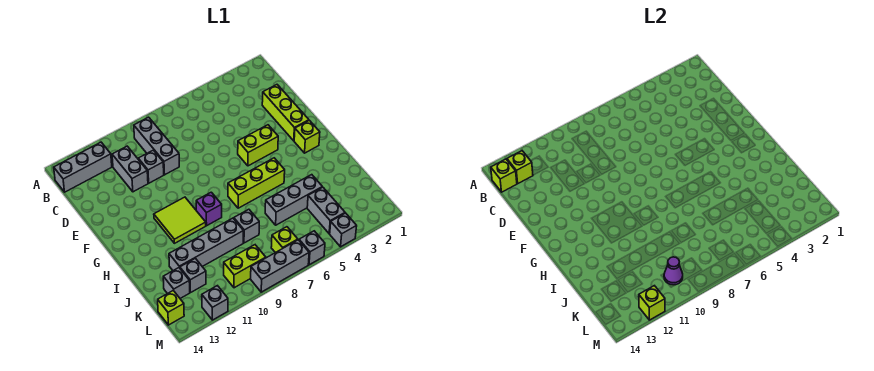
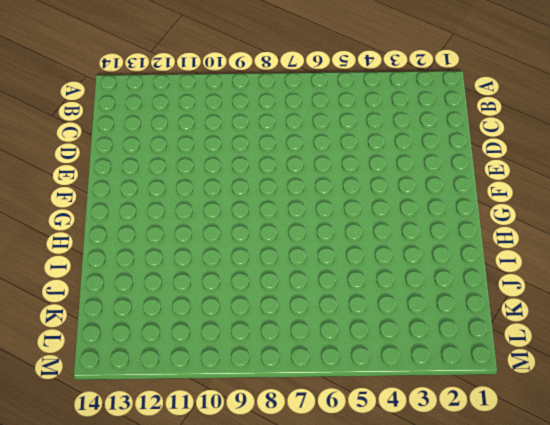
none -> grey 1x3 brick [134,117,179,175]
none -> grey 1x3 brick [54,142,112,192]
none -> grey 1x2 brick [112,146,148,192]

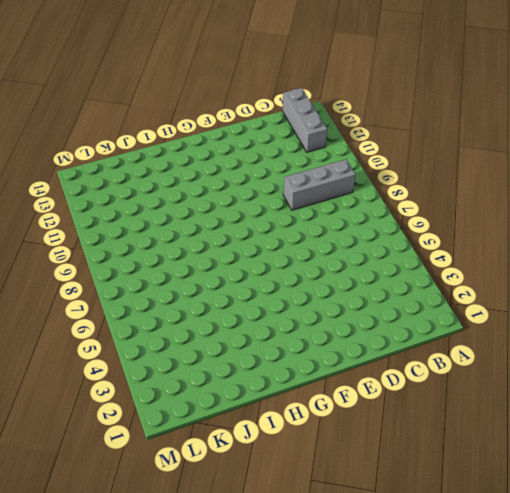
none -> grey 1x2 brick [112,146,148,192]
none -> lime 1x3 brick [262,85,309,141]
none -> grey 1x1 brick [138,150,164,183]

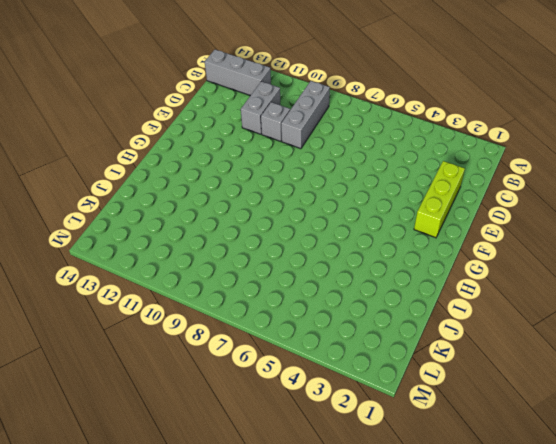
none -> lime 1x2 brick [238,125,278,166]
none -> lime 1x1 brick [294,120,320,153]
none -> lime 2x2 tile [154,197,206,243]

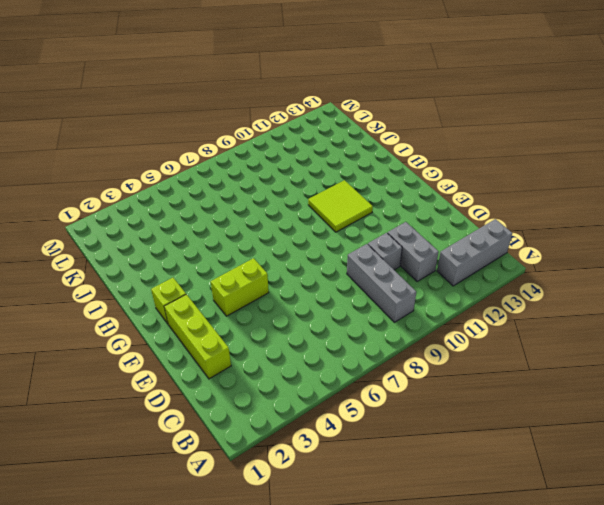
none -> lime 1x3 brick [228,158,285,208]
none -> purple 1x1 brick [196,192,222,226]
none -> grey 1x3 brick [265,175,322,225]

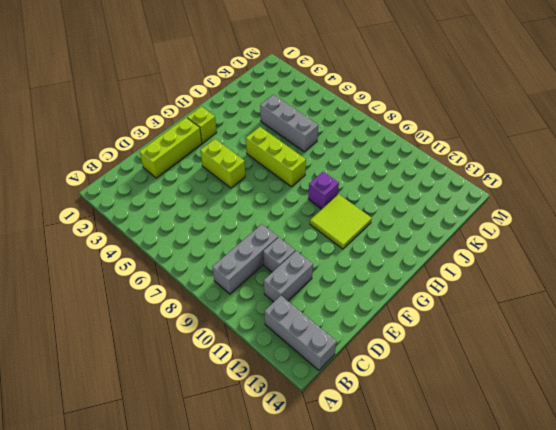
none -> grey 1x1 brick [234,209,259,243]
none -> grey 1x4 brick [169,218,244,270]
none -> grey 1x2 brick [307,187,345,233]

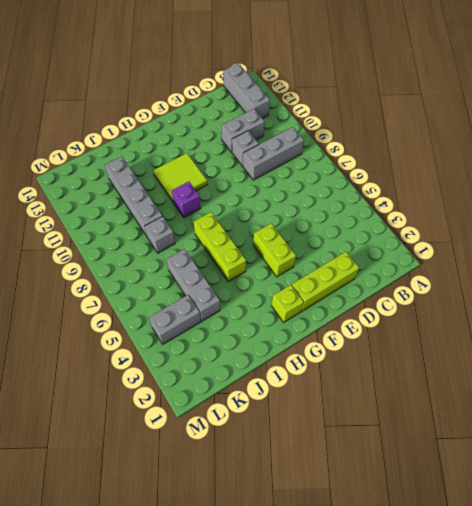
none -> grey 1x1 brick [180,258,206,292]
none -> grey 1x1 brick [163,268,190,298]
none -> lime 1x1 brick [271,227,298,253]

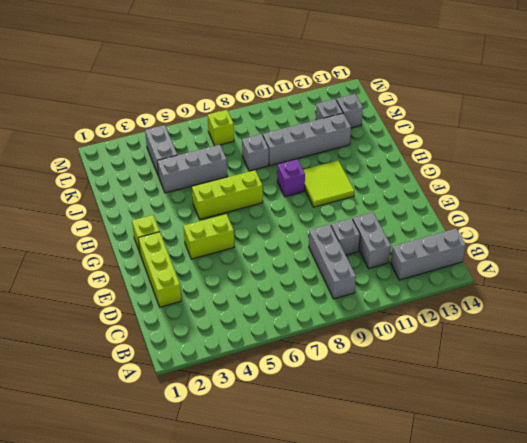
none -> lime 1x2 brick [224,245,266,288]
none -> lime 1x1 brick [158,290,184,325]
none -> grey 1x1 brick [329,213,357,247]

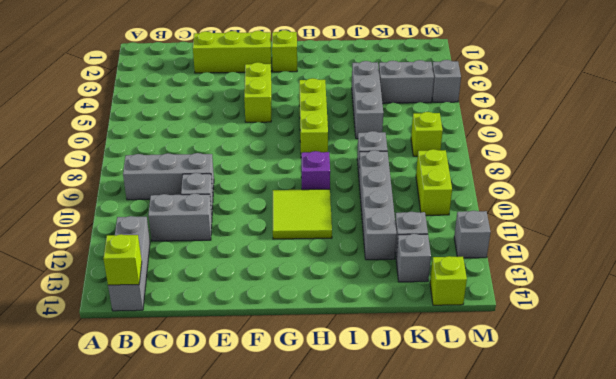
none -> grey 1x1 brick [299,231,325,265]
none -> grey 1x3 brick [251,240,309,292]
none -> lime 1x1 brick [507,151,533,184]

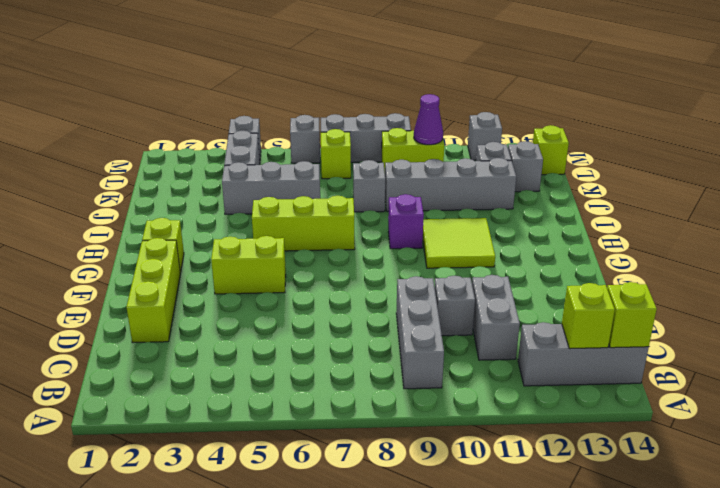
none -> lime 1x1 brick [639,286,665,320]

